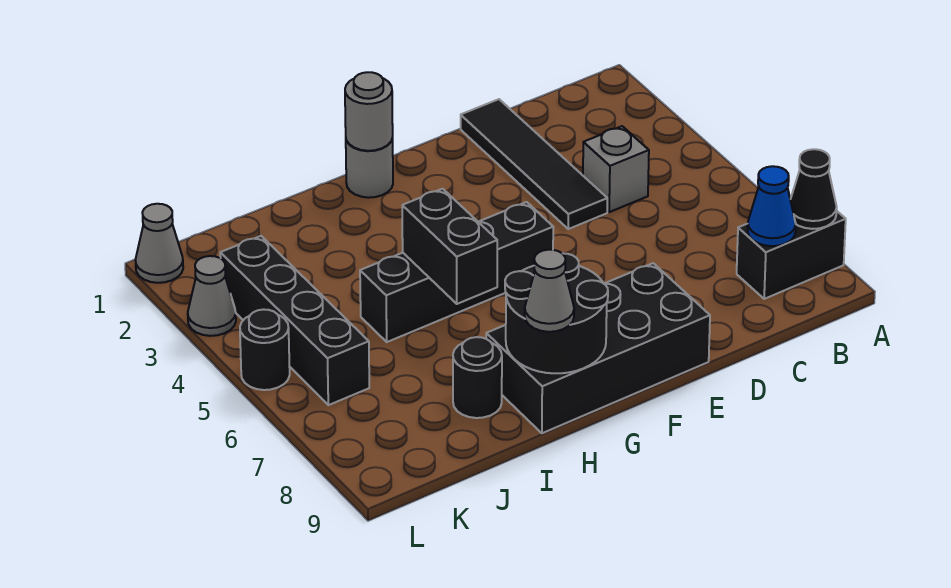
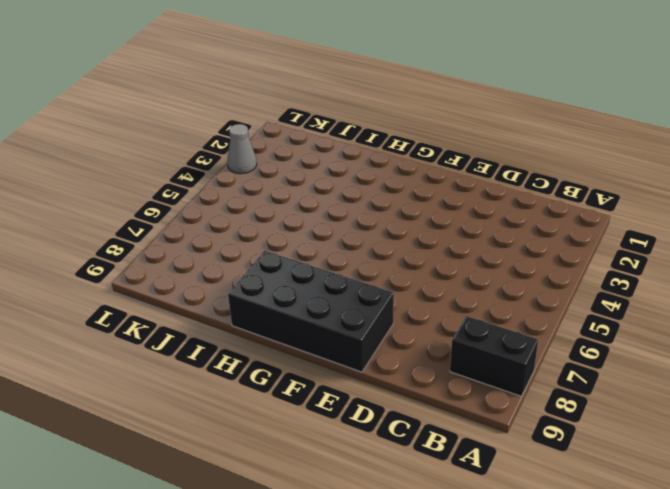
none -> grey 1x1 brick [583,126,649,212]
none -> black 1x4 tile [461,99,607,229]
none -> black 1x4 brick [360,202,553,342]

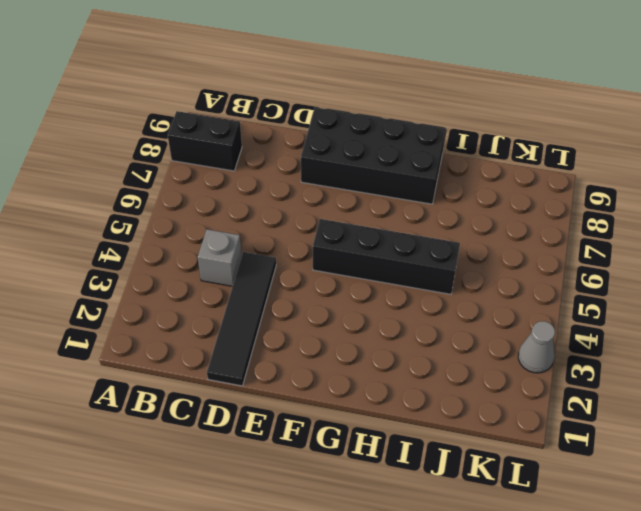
none -> grey 1x1 round brick [346,138,393,198]
none -> black 1x1 round brick [453,337,502,418]
none -> black 1x4 brick [220,236,369,405]

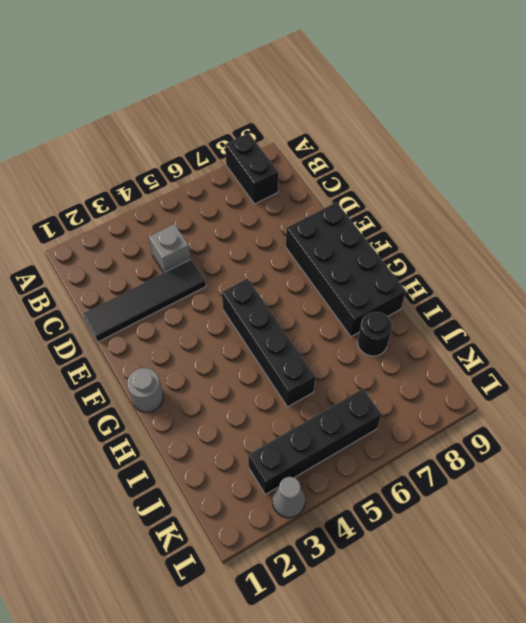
none -> grey 1x1 cone [135,204,183,283]
none -> black 1x1 round brick [240,309,290,390]
none -> black 1x1 cone [790,149,837,229]

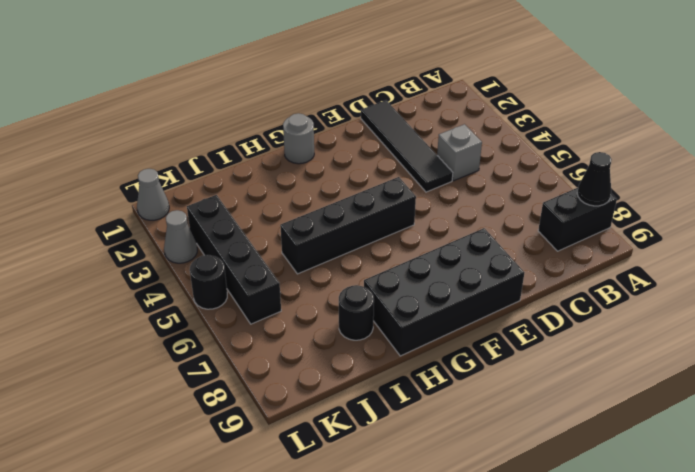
none -> blue 1x1 cone [748,166,796,246]
none -> grey 1x1 round brick [345,72,393,151]
none -> black 2x2 round brick [505,253,608,373]

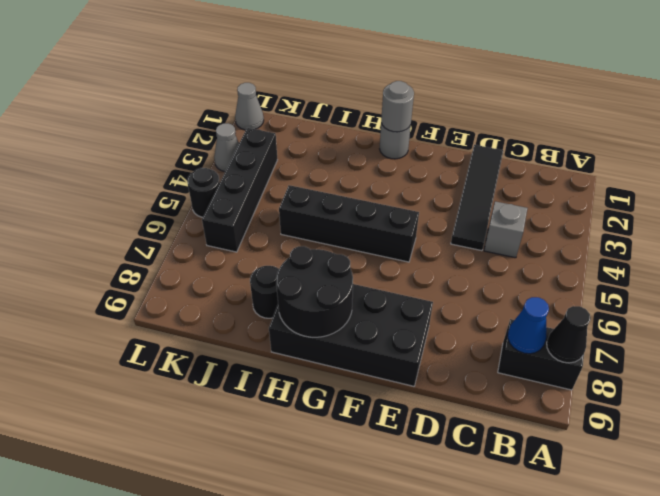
none -> black 1x2 brick [402,189,497,304]
none -> grey 1x1 cone [525,250,574,332]

